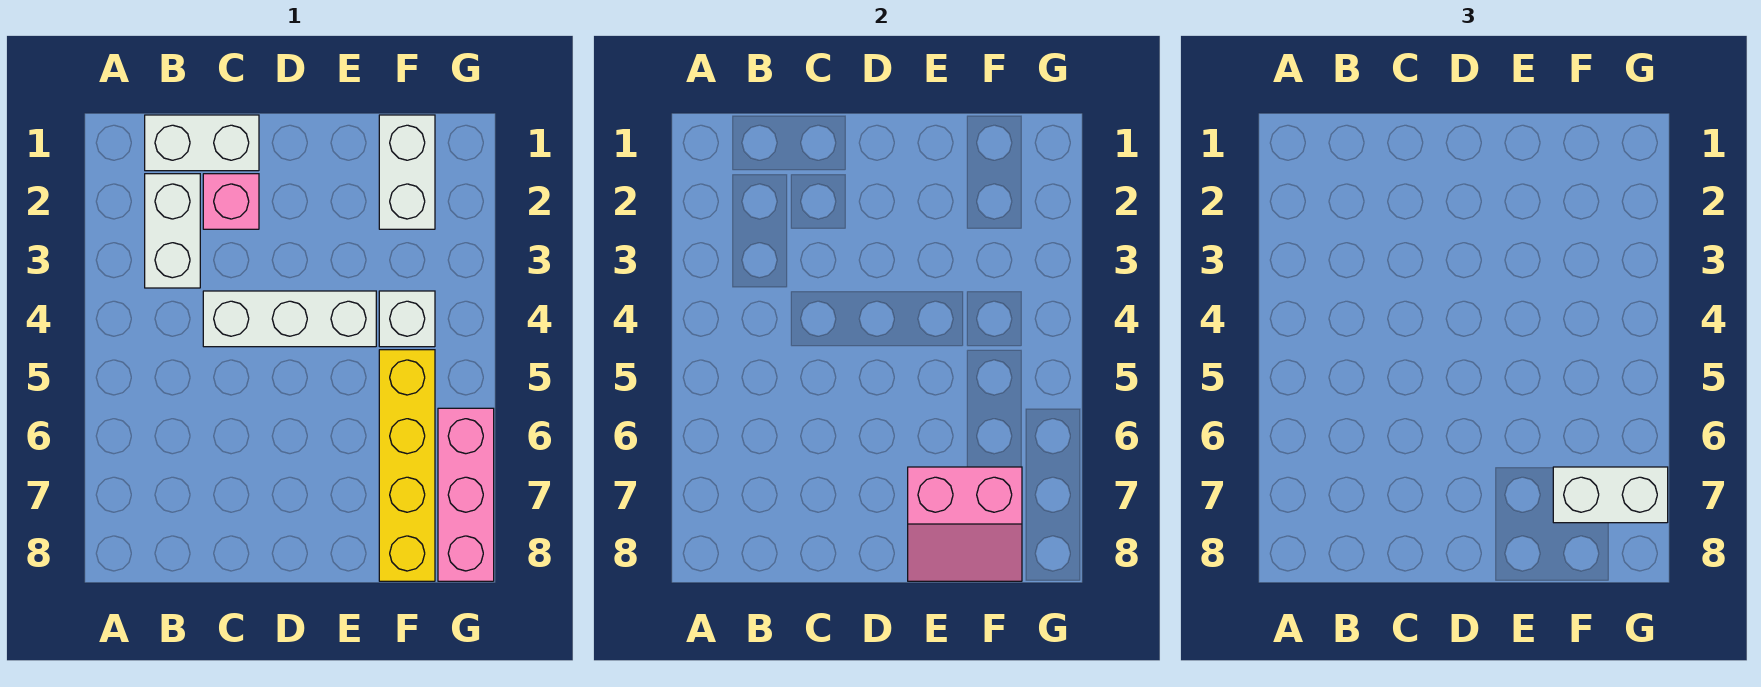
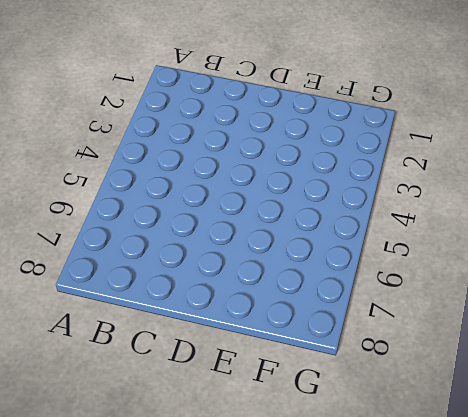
none -> white 1x2 brick [145,115,259,171]
none -> white 1x2 brick [145,174,200,288]

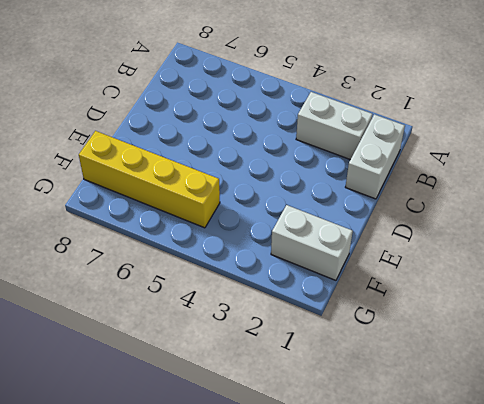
none -> pink 1x1 brick [203,174,259,229]
none -> white 1x3 brick [203,291,376,347]

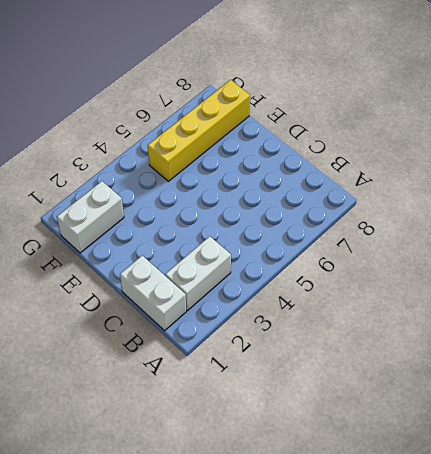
none -> pink 1x1 brick [203,174,259,229]
none -> white 1x3 brick [203,291,376,347]

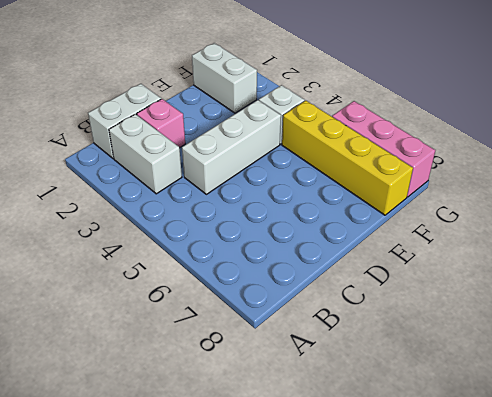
none -> pink 2x2 slope [908,467,1022,581]
none -> white 1x2 brick [1553,467,1668,523]

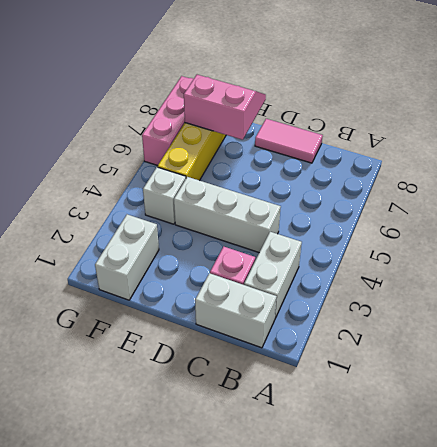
pink 1x2 tile [255,119,323,163] -> none
none -> white 1x2 brick [1553,467,1668,523]

